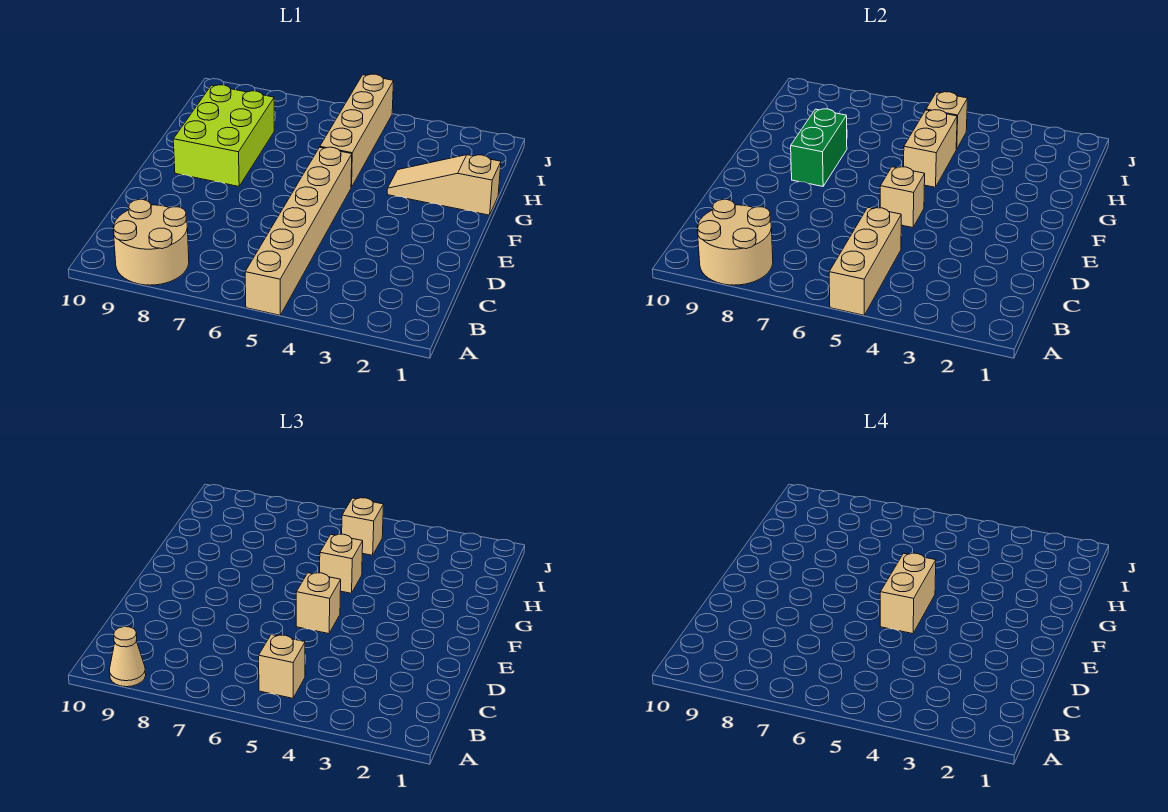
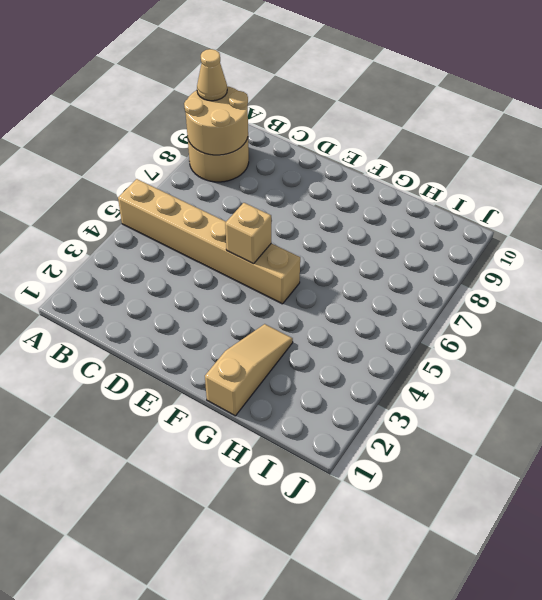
none -> lime 2x3 brick [173,85,274,186]
none -> tan 1x4 brick [320,74,394,187]
none -> tan 1x3 brick [829,207,901,315]

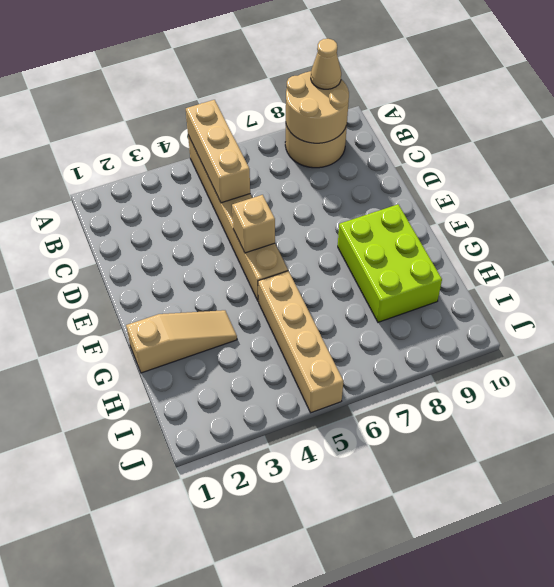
none -> green 1x2 brick [791,109,847,186]
none -> tan 1x2 brick [904,110,957,187]
none -> tan 1x1 brick [926,92,968,149]

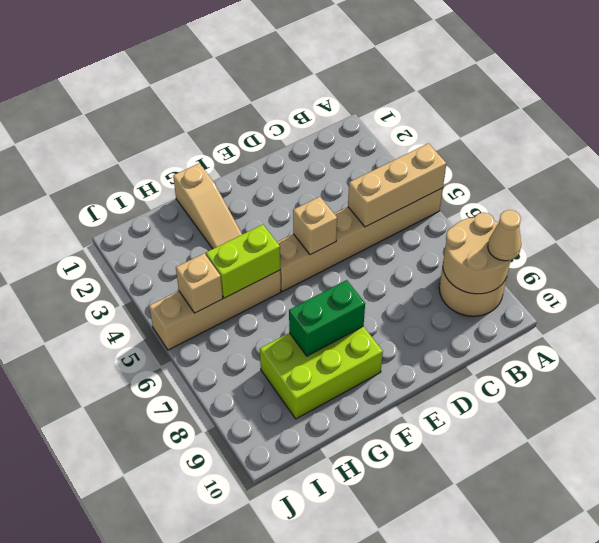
lime 1x2 brick [206,224,280,298] -> tan 1x2 brick [904,110,957,187]
none -> tan 1x1 brick [259,635,305,698]
none -> tan 1x1 brick [296,573,341,634]
none -> tan 1x1 brick [320,534,363,593]

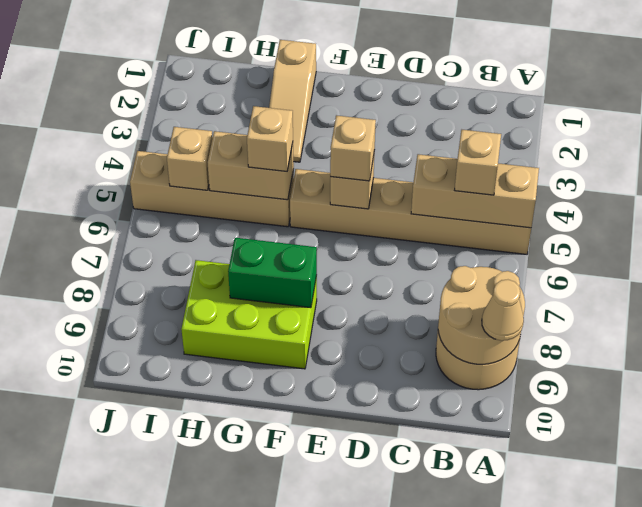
none -> tan 1x1 brick [342,498,384,555]
none -> tan 1x2 brick [880,553,936,634]

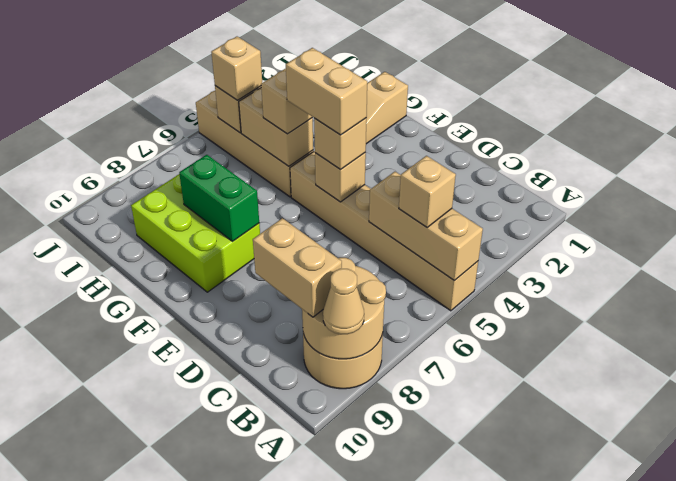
tan 1x2 brick [253,218,342,317] -> none

